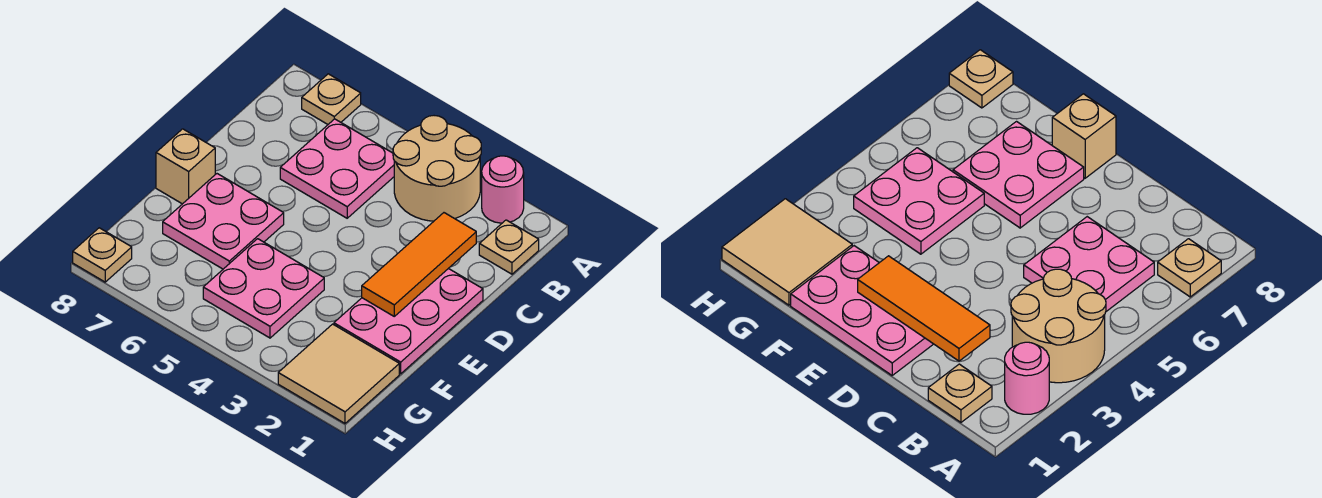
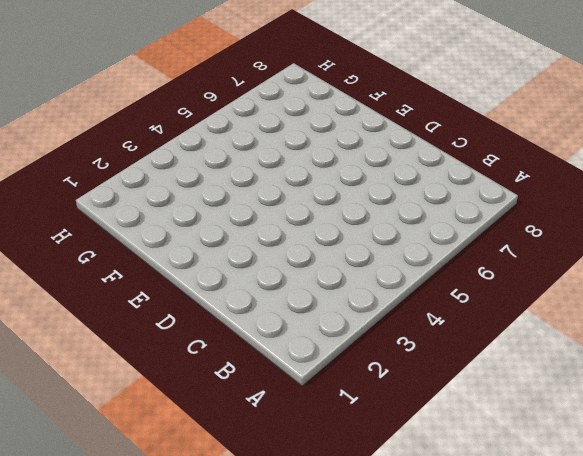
none -> pink 1x1 round brick [482,156,524,223]
none -> tan 2x2 round brick [393,116,481,221]
none -> tan 1x1 plate [302,74,361,124]

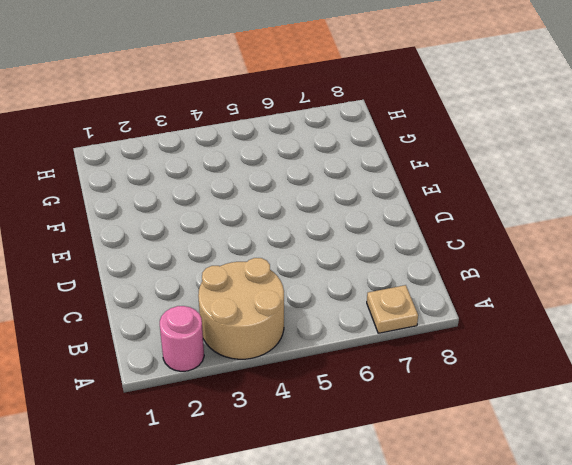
none -> tan 1x1 plate [479,220,539,274]
none -> pink 2x2 plate [280,119,394,218]
none -> pink 2x3 plate [334,268,483,374]

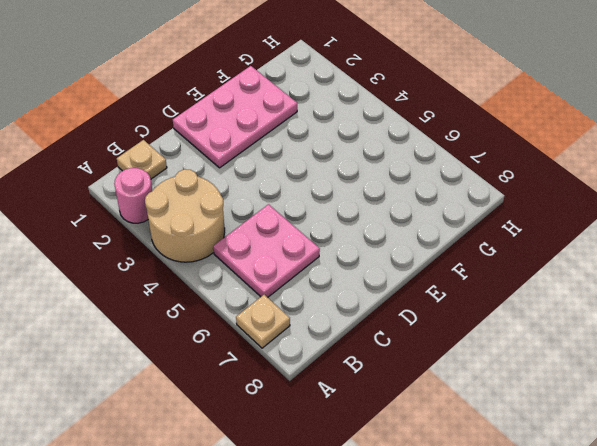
none -> pink 2x2 plate [163,174,284,269]
none -> tan 1x1 brick [156,129,215,204]
none -> pink 2x2 plate [203,239,324,338]

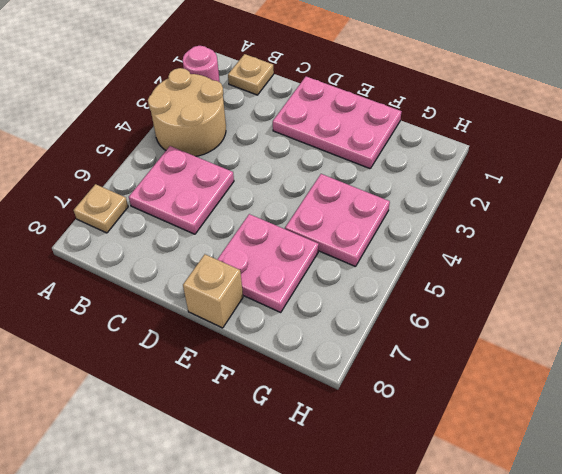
none -> tan 2x2 tile [278,324,399,423]
none -> tan 1x1 plate [73,228,132,282]
none -> orange 1x3 tile [362,213,476,316]

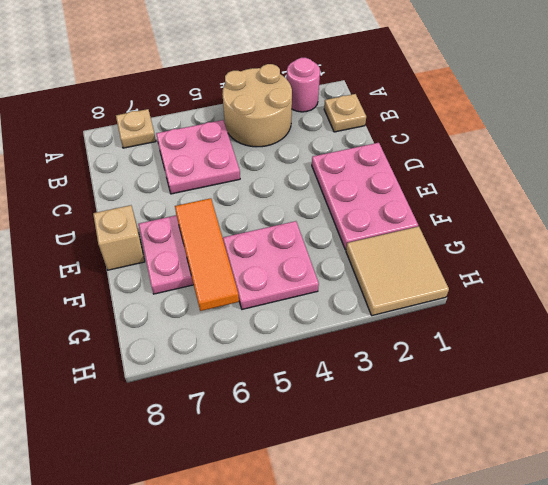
orange 1x3 tile [175,198,239,311] -> orange 1x3 tile moved to [362,213,476,316]
none -> tan 1x1 plate [73,228,132,282]

